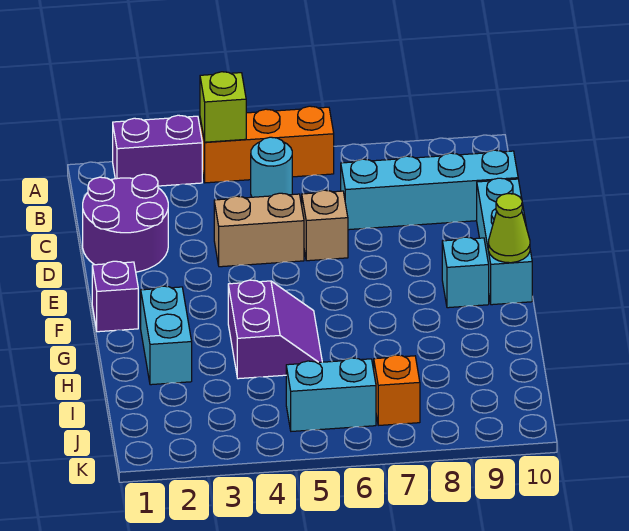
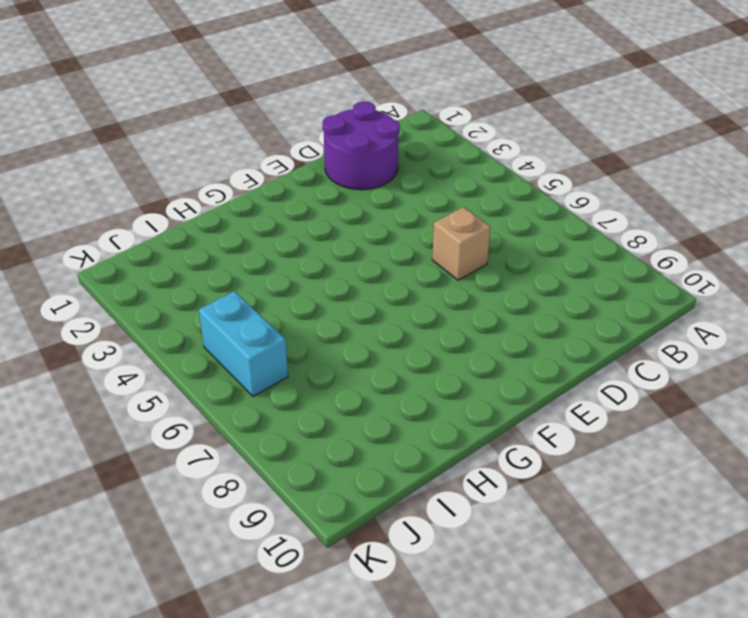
none -> purple 1x2 brick [113,115,202,186]
none -> orange 1x3 brick [200,106,334,183]
none -> cyan 1x1 round brick [251,137,292,197]

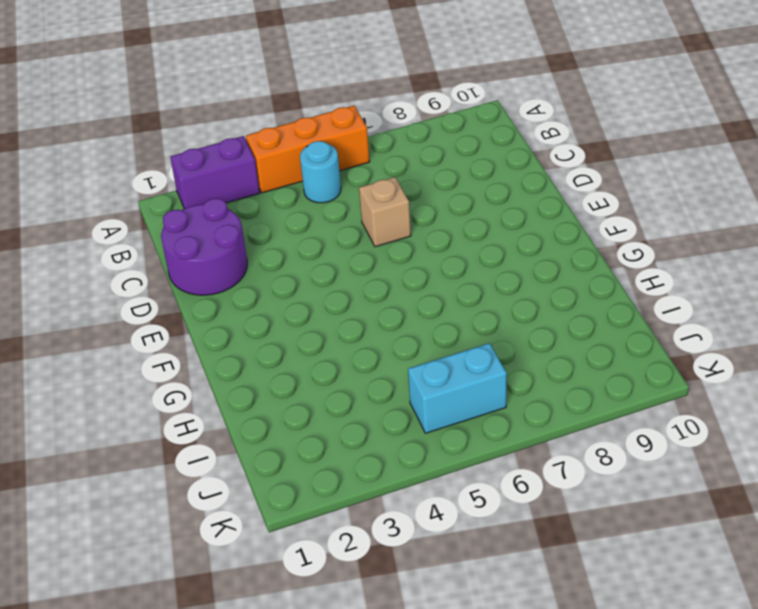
none -> cyan 1x4 brick [341,150,518,230]
none -> tan 1x2 brick [214,193,304,267]
none -> cyan 1x3 brick [477,178,532,305]

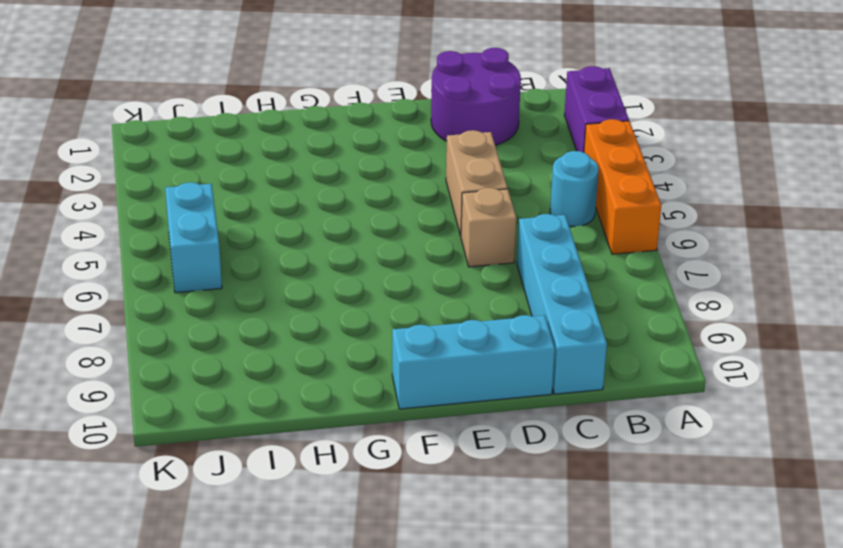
none -> purple 1x1 brick [92,261,138,332]
none -> cyan 1x1 brick [442,237,489,308]
none -> cyan 1x2 brick [141,286,192,385]

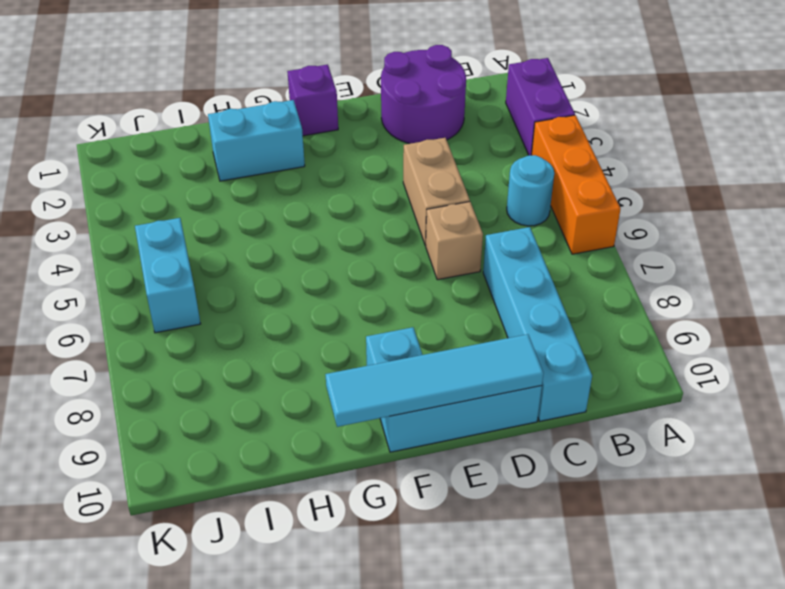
cyan 1x4 tile [325,334,544,427] -> lime 1x1 cone [488,193,530,263]
none -> purple 2x2 slope [228,280,322,379]
none -> orange 1x1 brick [374,355,420,425]
none -> lime 1x1 brick [200,72,246,142]

